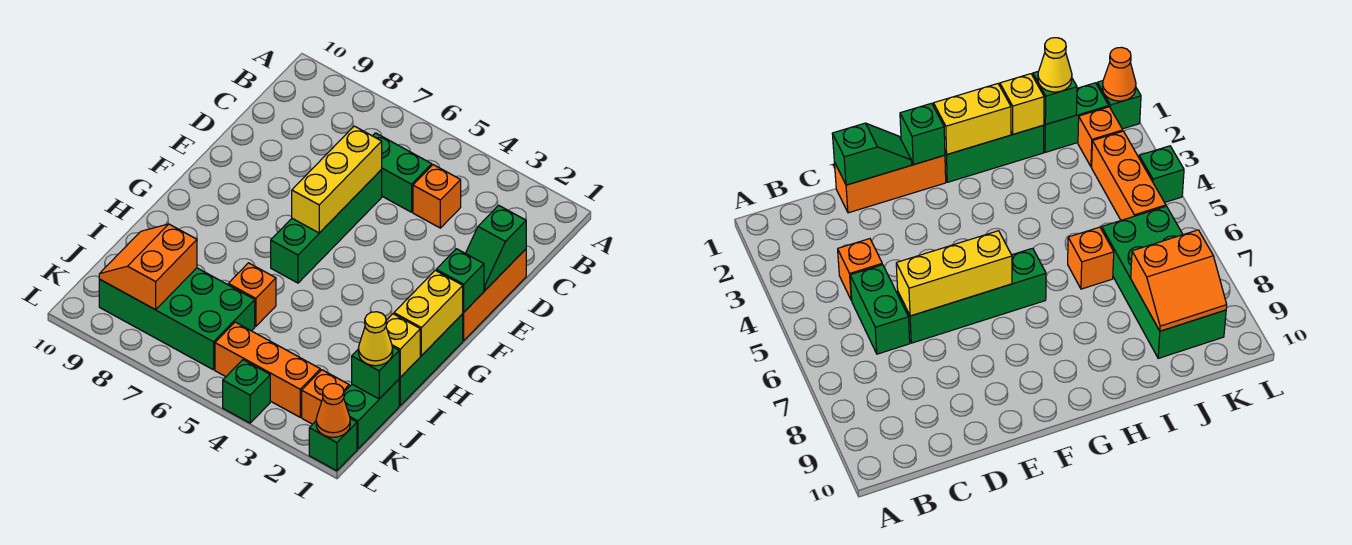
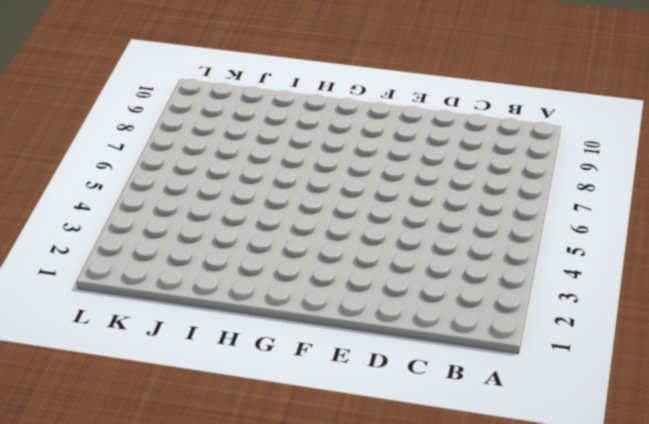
none -> orange 1x1 brick [413,165,461,228]
none -> green 1x2 brick [373,133,432,212]
none -> orange 1x3 brick [463,249,526,341]

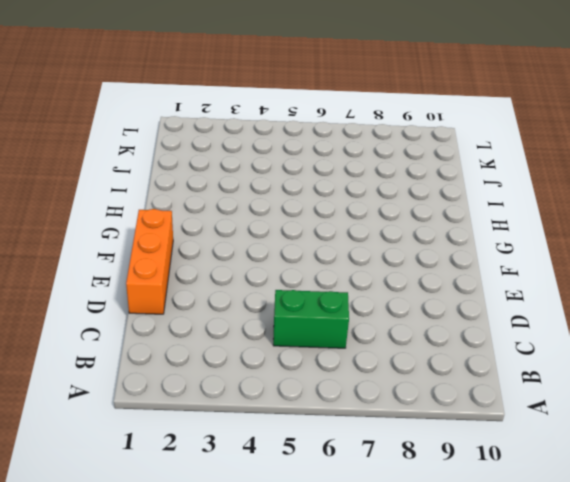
none -> orange 1x1 brick [413,165,461,228]
none -> green 1x4 brick [271,170,382,283]
none -> green 1x3 brick [399,314,463,405]

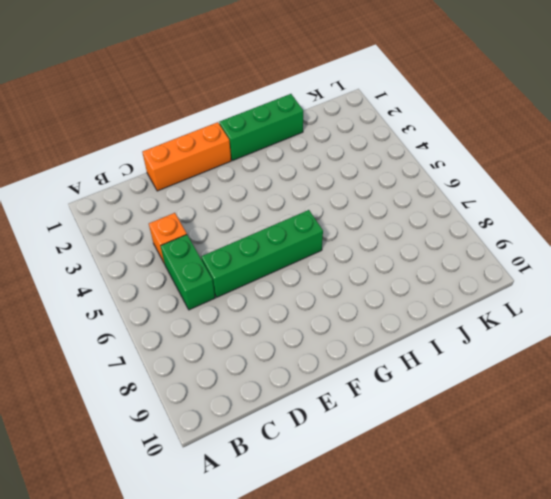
none -> orange 1x1 brick [228,263,276,326]
none -> green 1x2 brick [344,379,399,449]
none -> green 2x4 brick [99,268,255,370]

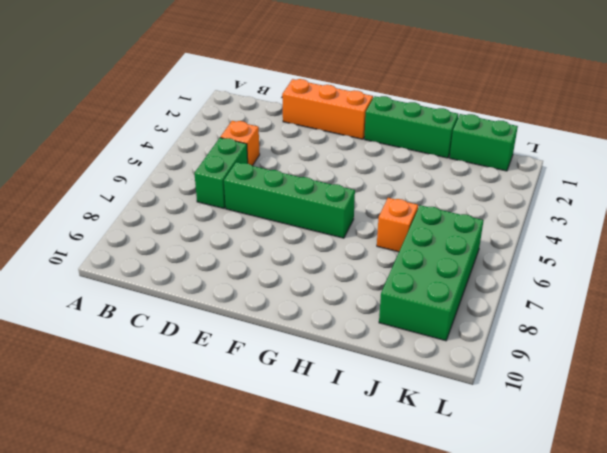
none -> orange 1x1 brick [302,370,349,424]
none -> orange 1x3 brick [215,322,320,417]
none -> green 1x1 brick [309,419,357,471]

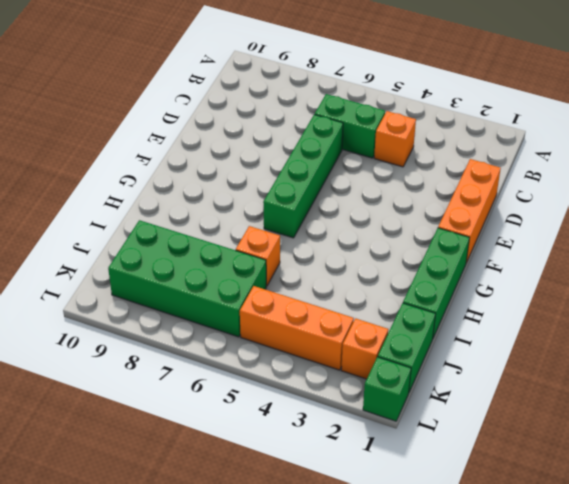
none -> green 1x1 brick [223,360,270,423]
none -> green 1x2 slope [466,205,526,291]
none -> yellow 1x3 brick [292,126,382,233]

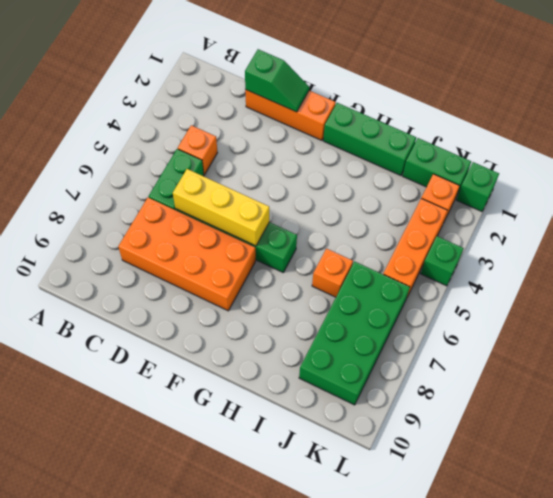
orange 2x4 brick [118,198,256,311] -> none
none -> green 1x1 brick [436,249,484,312]
none -> yellow 1x2 brick [394,270,463,356]
none -> yellow 1x1 brick [386,314,420,377]

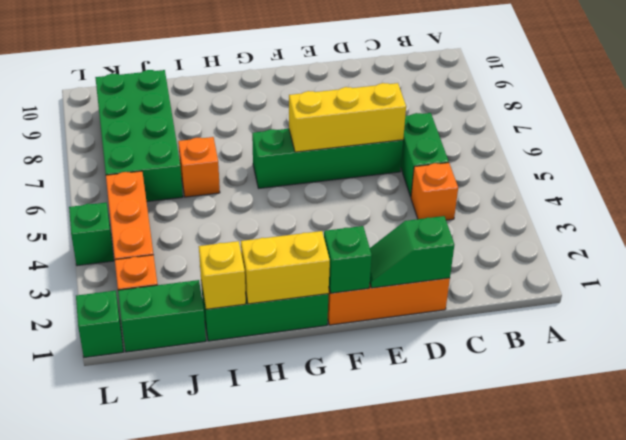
none -> green 1x1 brick [352,347,399,399]
none -> orange 2x2 slope [99,224,197,310]
none -> orange 1x1 cone [316,384,350,437]

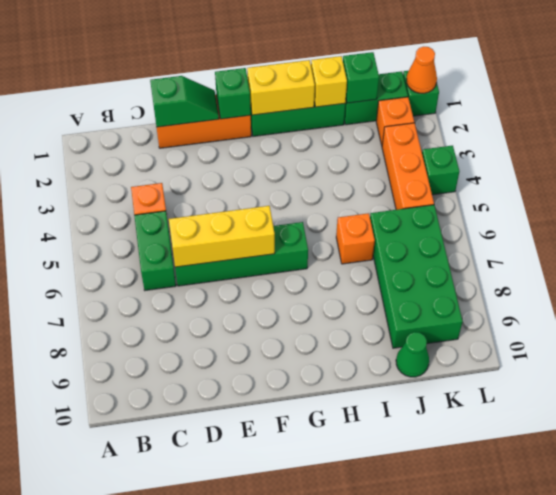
green 1x1 cone [396,332,429,377] -> none
none -> orange 2x2 slope [99,224,197,310]
none -> yellow 1x1 cone [358,312,393,366]

